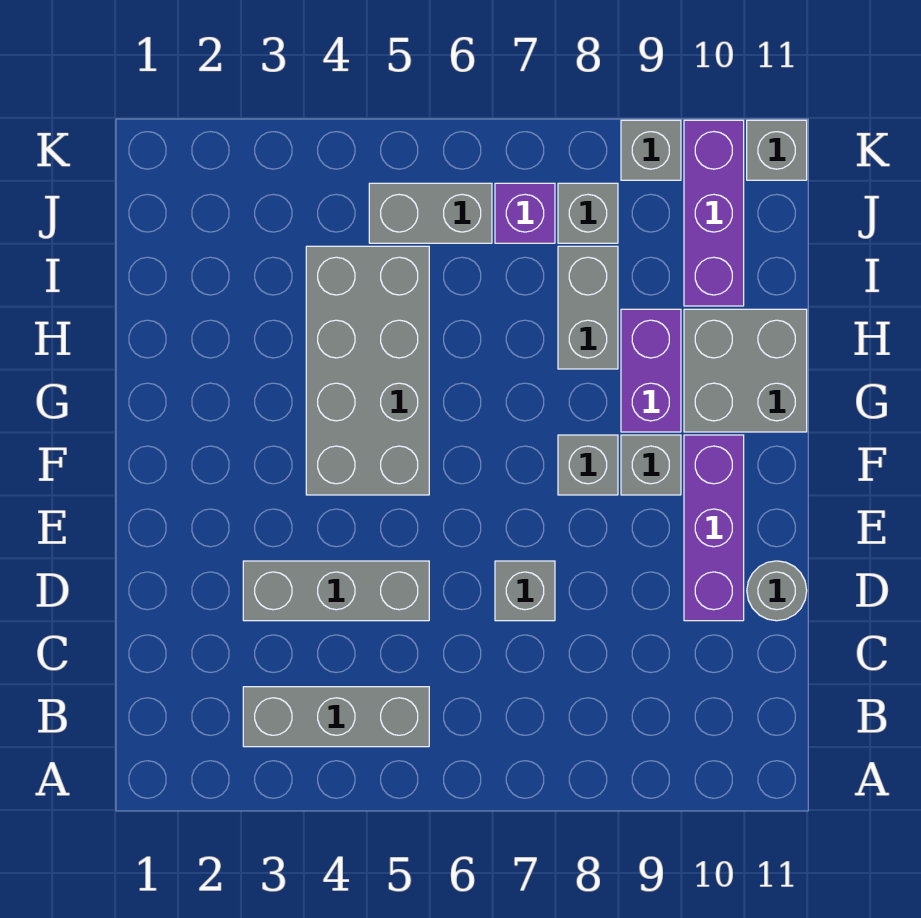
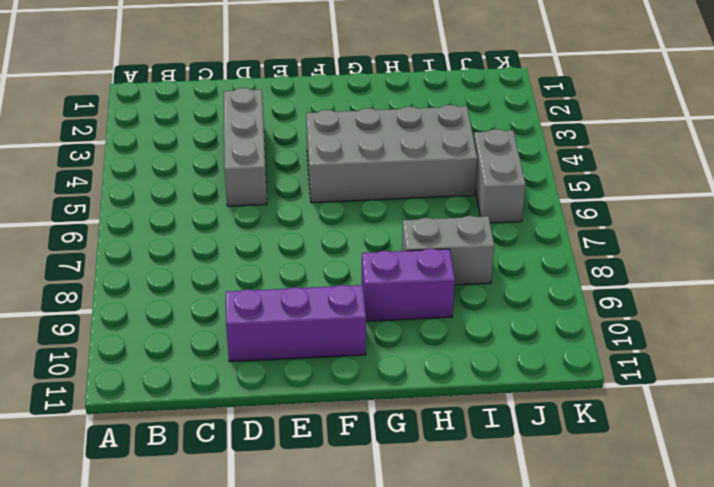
none -> grey 1x3 brick [243,687,429,747]
none -> grey 1x1 brick [495,561,555,621]
none -> grey 1x1 round brick [747,561,807,621]

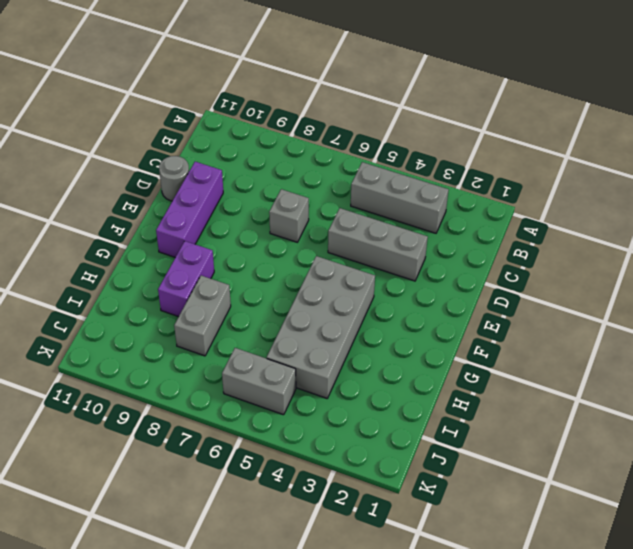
none -> grey 1x1 brick [558,435,618,495]
none -> grey 1x1 brick [621,435,681,495]
none -> grey 2x2 brick [684,309,807,432]

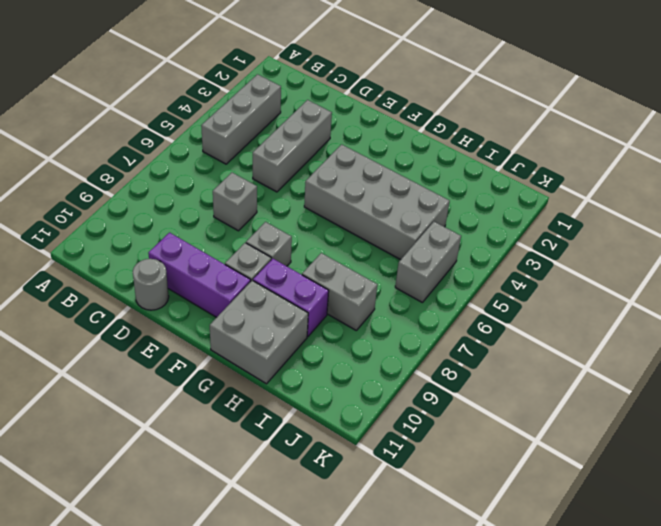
none -> purple 1x3 brick [684,120,744,306]
none -> purple 1x1 brick [495,183,555,243]
none -> grey 1x1 brick [558,183,618,243]

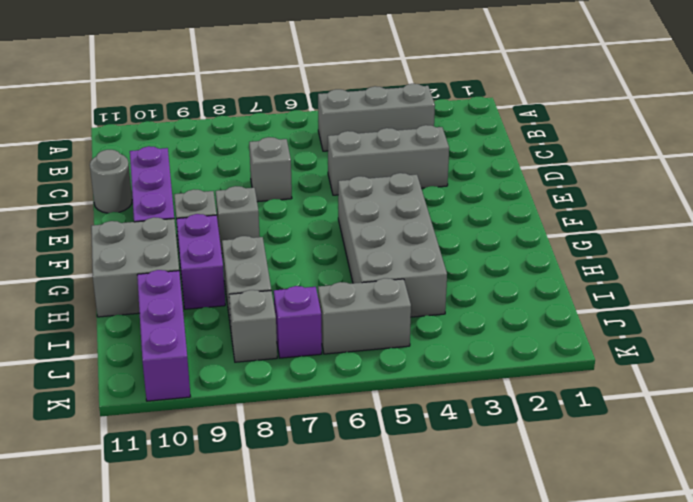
none -> grey 1x1 brick [621,120,681,180]
none -> grey 1x1 brick [747,120,807,180]

